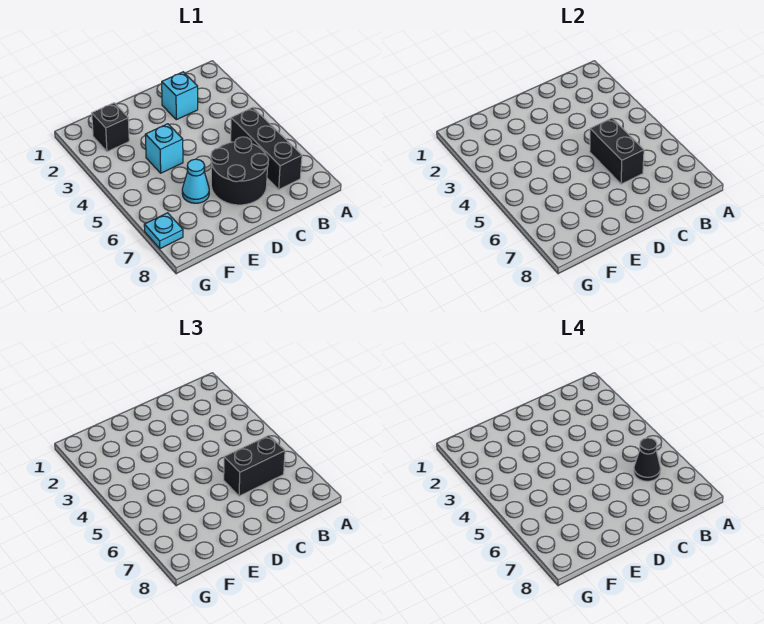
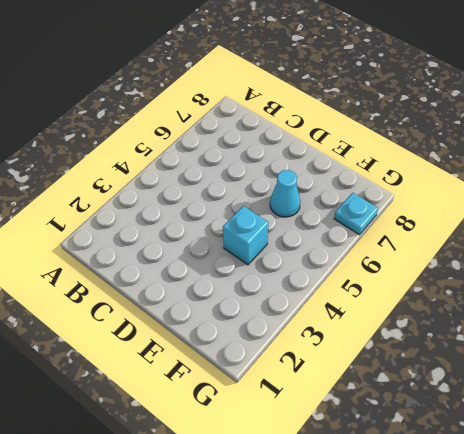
none -> black 1x3 brick [231,108,302,189]
none -> cyan 1x1 brick [162,72,198,120]

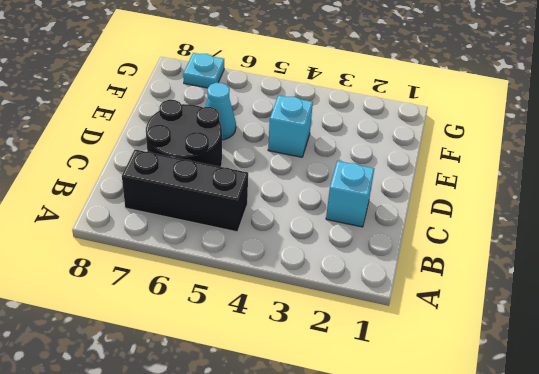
none -> black 1x1 brick [92,103,129,152]
none -> black 1x2 brick [590,118,644,184]

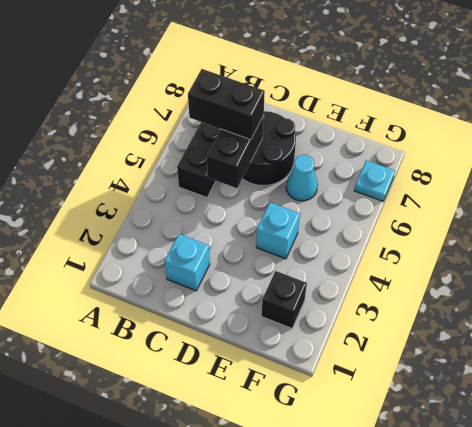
none -> black 1x1 cone [634,438,661,481]

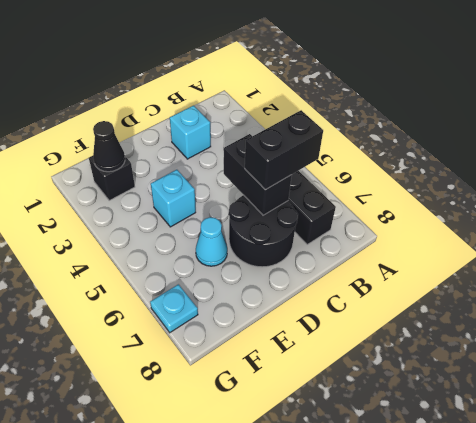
black 1x1 cone [93,121,125,172] -> black 1x1 cone moved to [634,438,661,481]

